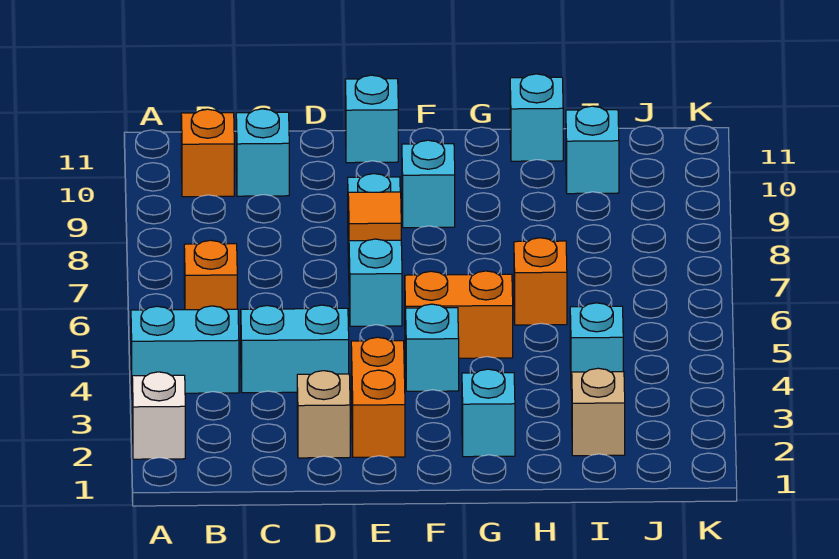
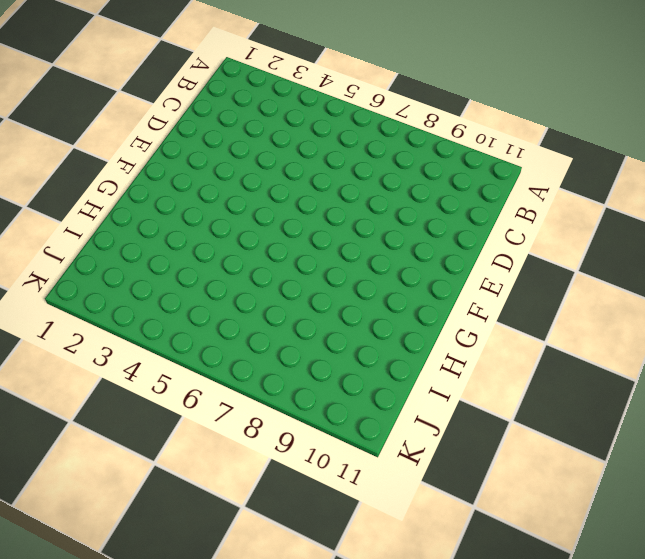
none -> white 1x1 brick [132,372,185,459]
none -> cyan 1x2 brick [131,306,239,393]
none -> orange 1x1 brick [184,240,237,310]

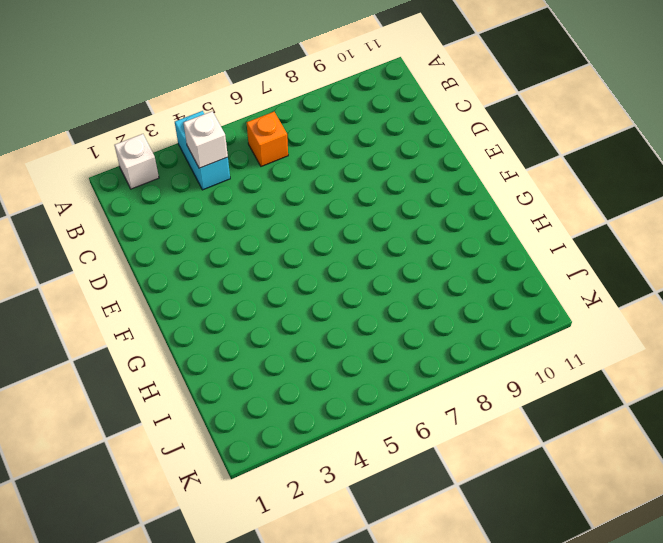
white 1x1 brick [183,111,228,168] -> none
none -> orange 1x1 brick [181,109,234,197]
none -> cyan 1x2 brick [241,305,349,393]
none -> cyan 1x1 brick [236,109,289,196]

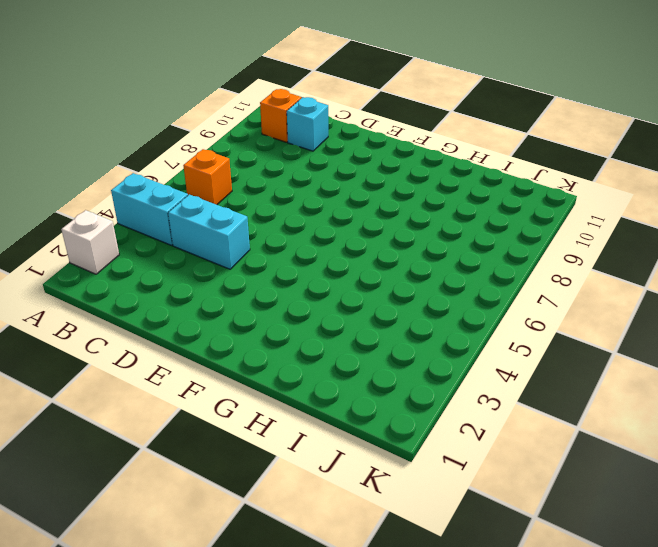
none -> tan 1x1 brick [297,371,350,458]
none -> orange 1x2 brick [351,337,405,457]
none -> cyan 1x3 brick [348,174,402,326]

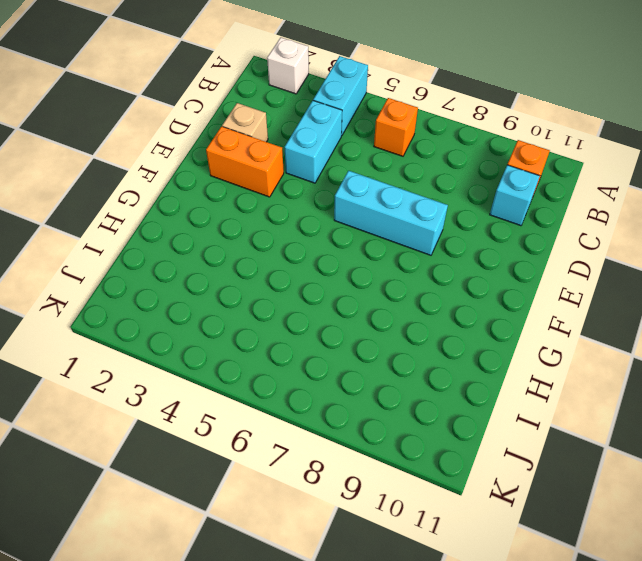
none -> cyan 1x1 brick [345,75,398,163]
none -> cyan 1x1 brick [406,304,459,391]
none -> orange 1x2 brick [405,271,513,358]

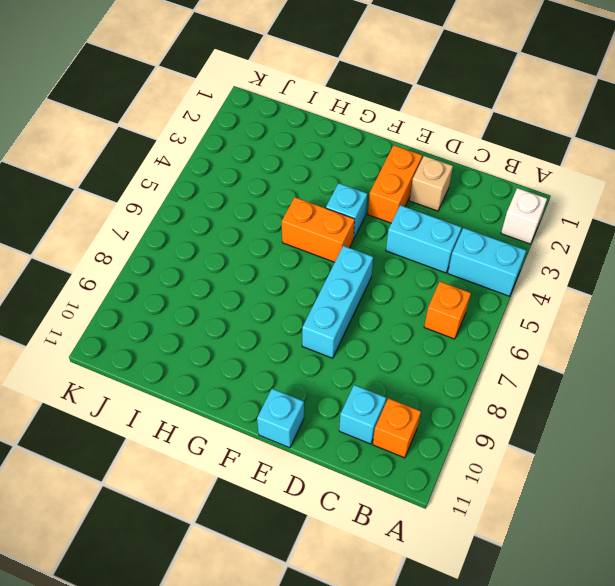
none -> cyan 1x1 brick [402,140,455,228]
none -> cyan 1x1 brick [462,369,515,457]
none -> orange 1x1 brick [514,238,567,325]

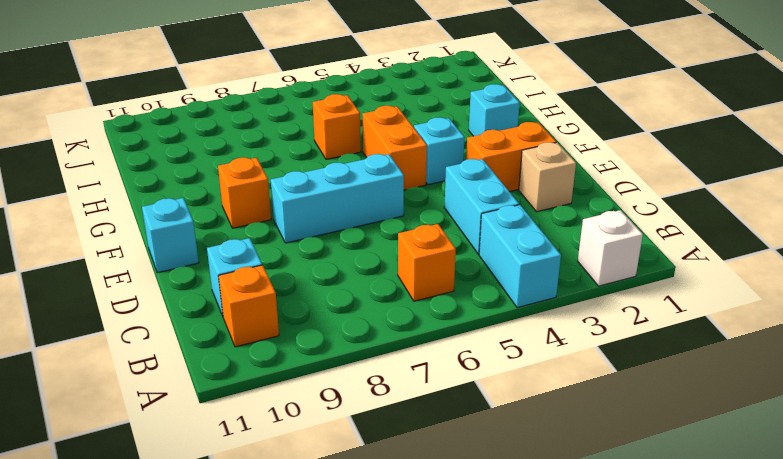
orange 1x1 brick [218,158,271,228] -> cyan 1x1 brick [402,140,455,228]
none -> cyan 1x1 brick [510,74,563,161]
none -> tan 1x1 brick [572,368,625,456]
none -> cyan 1x1 brick [570,303,623,390]

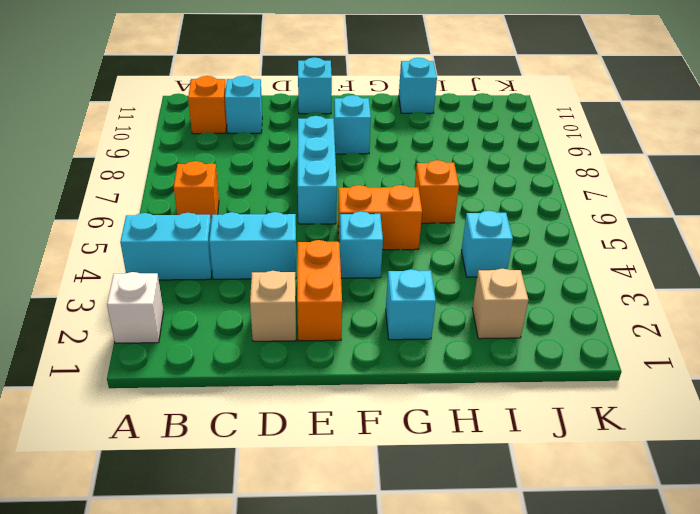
none -> cyan 1x1 brick [566,106,619,194]
none -> orange 1x1 tile [348,192,401,241]

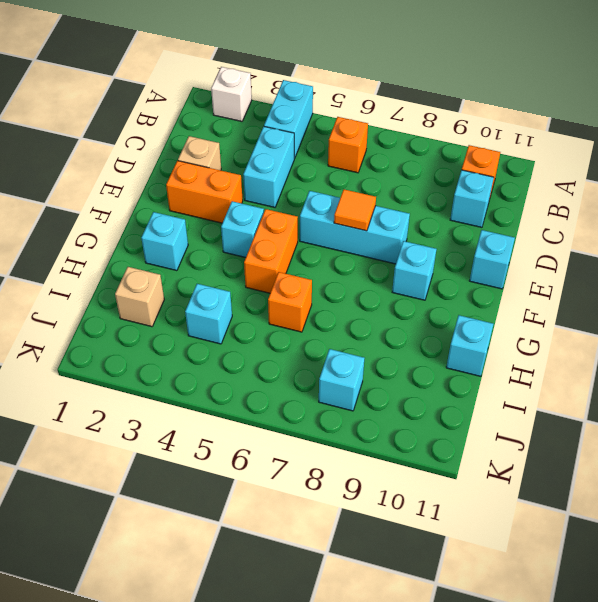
cyan 1x1 brick [319,349,364,411] -> cyan 1x1 brick moved to [566,106,619,194]

